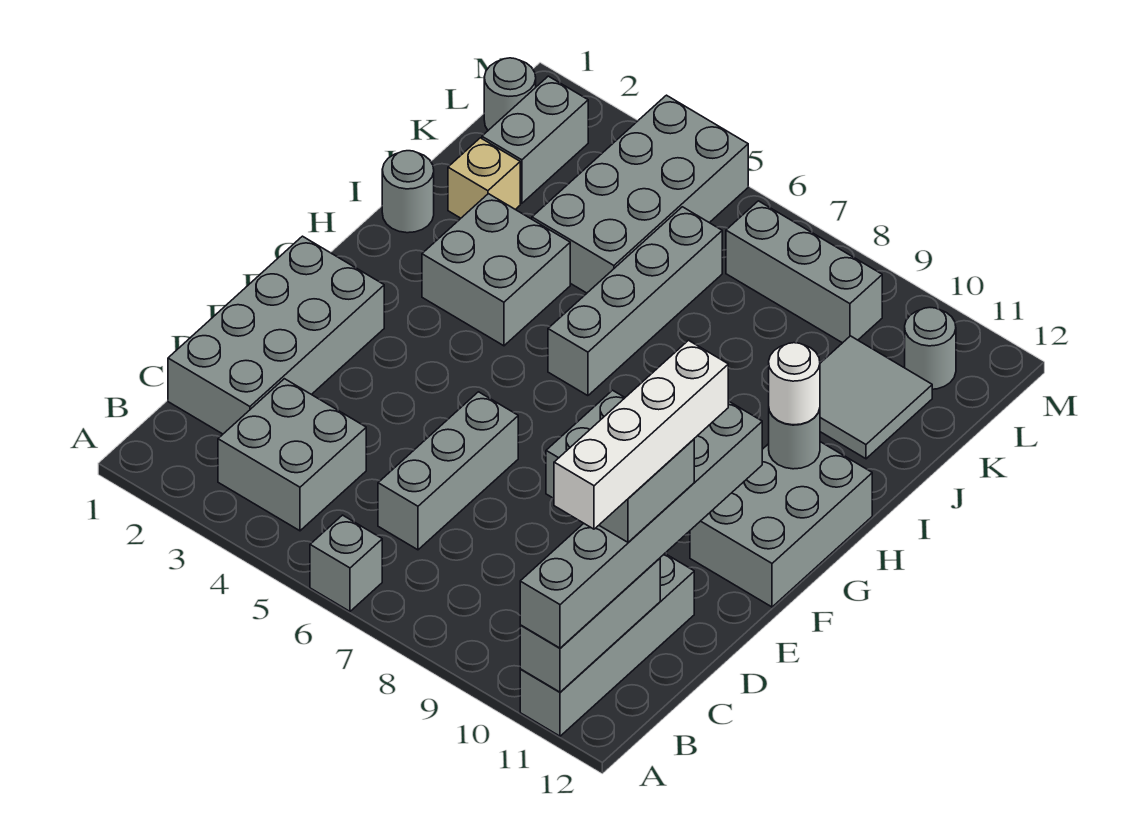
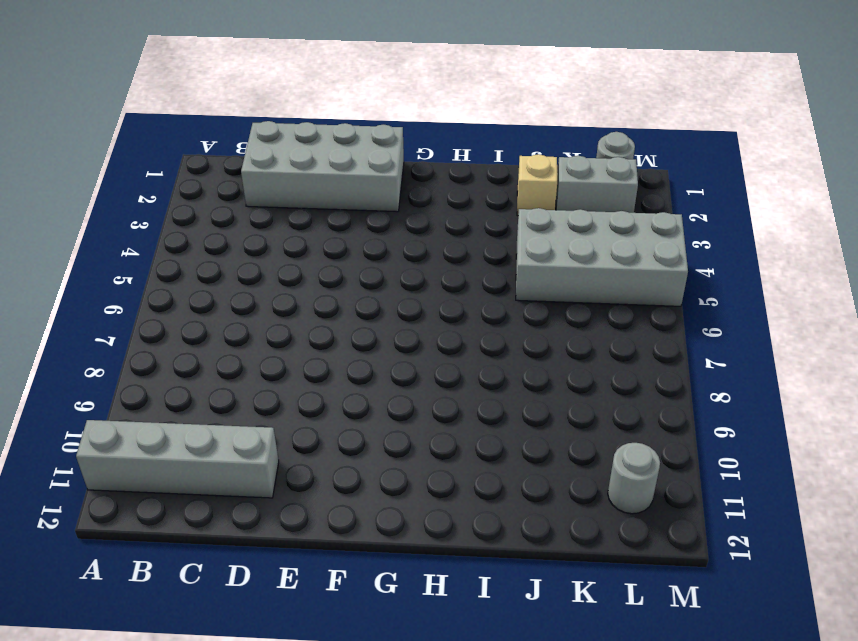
none -> grey 1x1 brick [310,515,382,611]
none -> grey 2x2 brick [218,379,366,531]
none -> grey 1x3 brick [378,392,518,550]

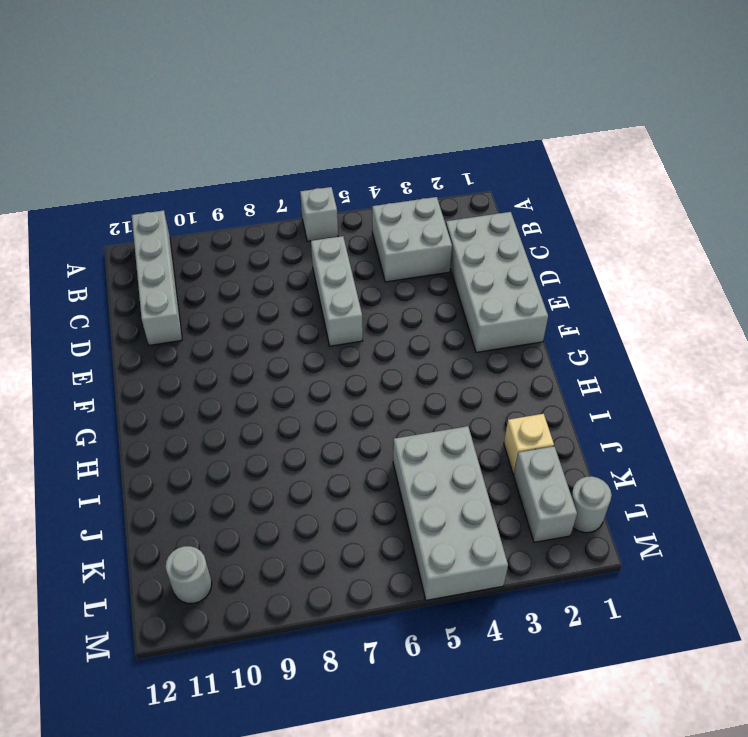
none -> grey 2x3 brick [690,442,872,607]
none -> grey 2x2 brick [422,194,570,346]
none -> grey 1x4 brick [548,207,722,396]

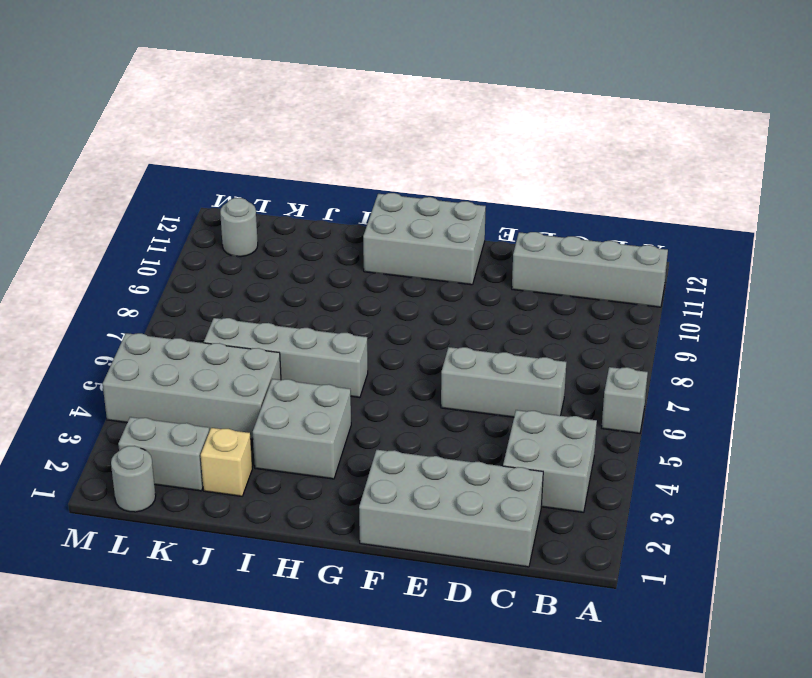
none -> grey 1x1 round brick [382,151,434,233]
none -> grey 2x2 tile [820,336,932,459]
none -> grey 1x3 brick [726,201,882,343]

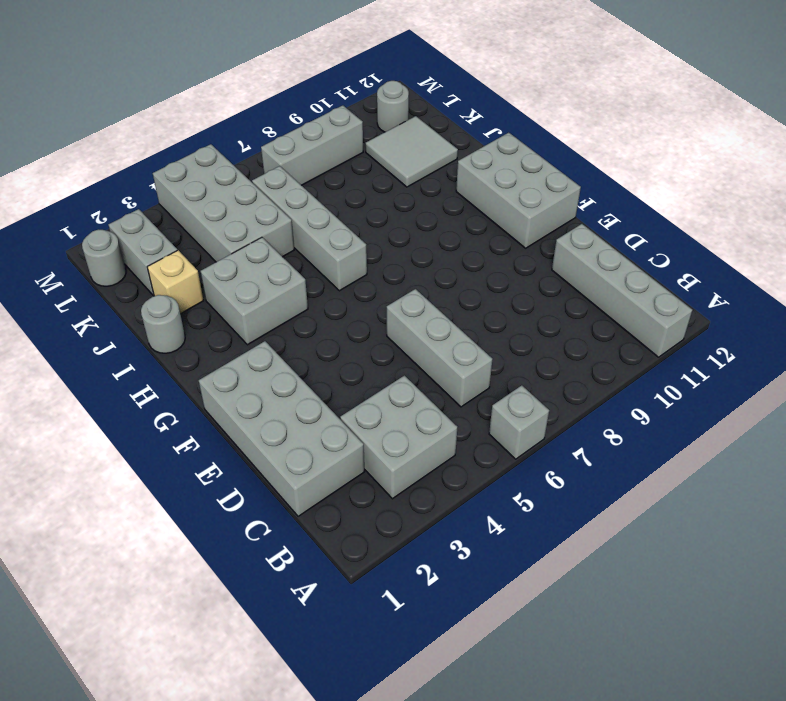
none -> grey 1x3 brick [520,558,660,692]
none -> grey 1x1 round brick [769,409,820,469]
none -> grey 1x6 brick [520,401,762,648]

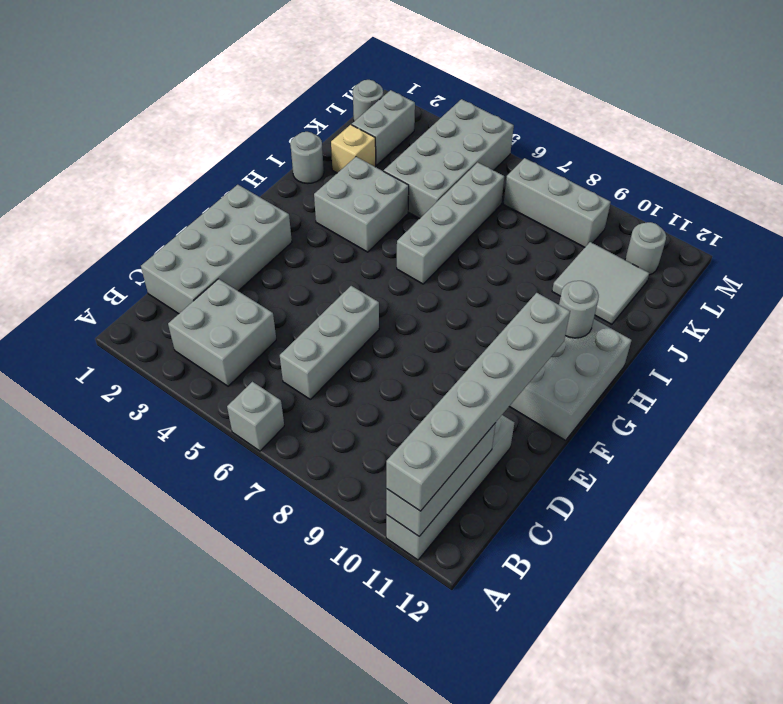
none -> white 1x1 round brick [769,343,820,425]
none -> grey 2x2 brick [546,390,694,542]
none -> white 1x4 brick [554,340,728,529]

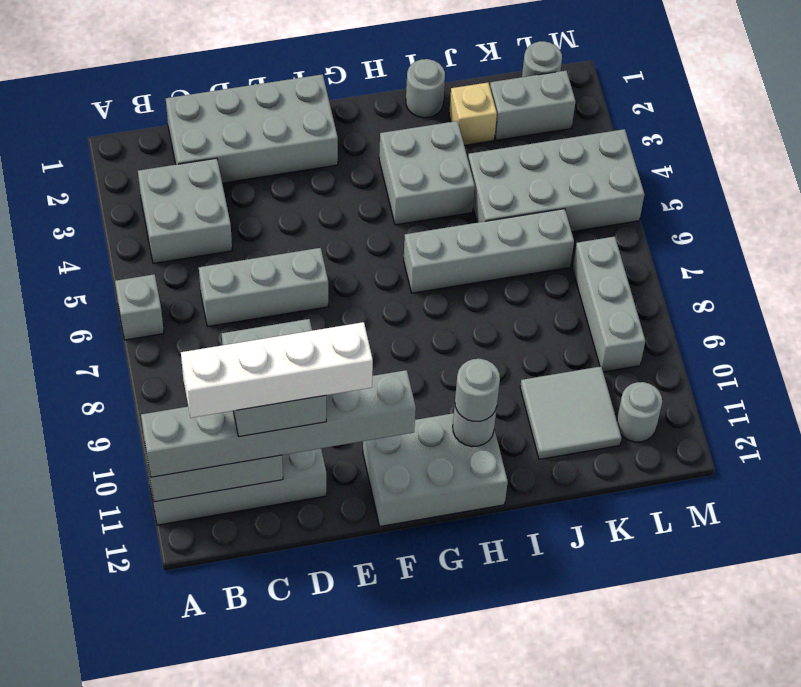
grey 1x1 round brick [455,359,500,421] -> white 1x1 round brick [769,343,820,425]

